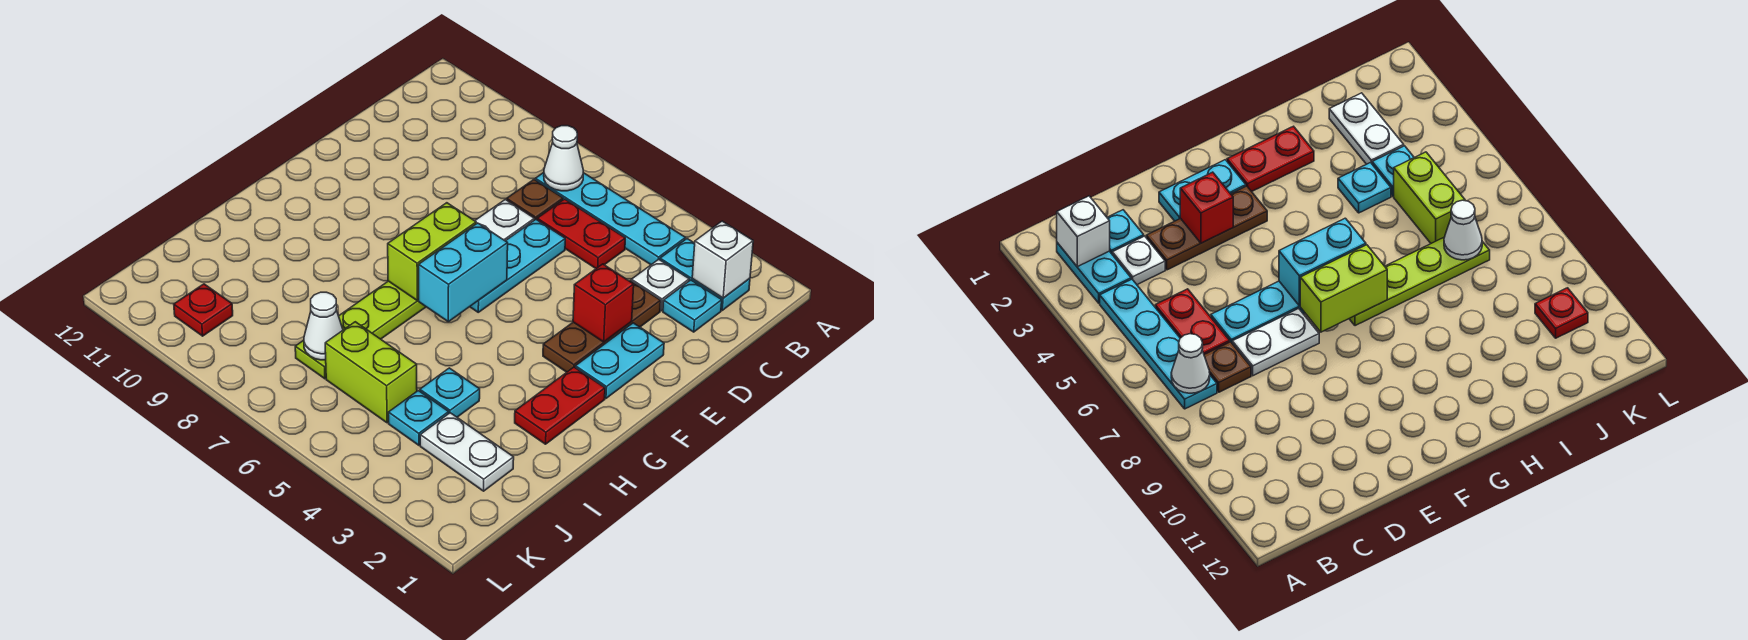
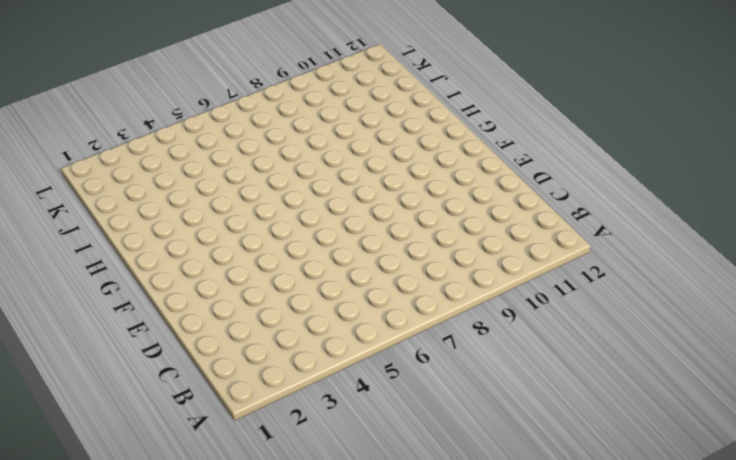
none -> cyan 1x2 plate [660,239,750,310]
none -> cyan 1x4 plate [535,173,686,265]
none -> cyan 1x1 plate [663,280,722,332]

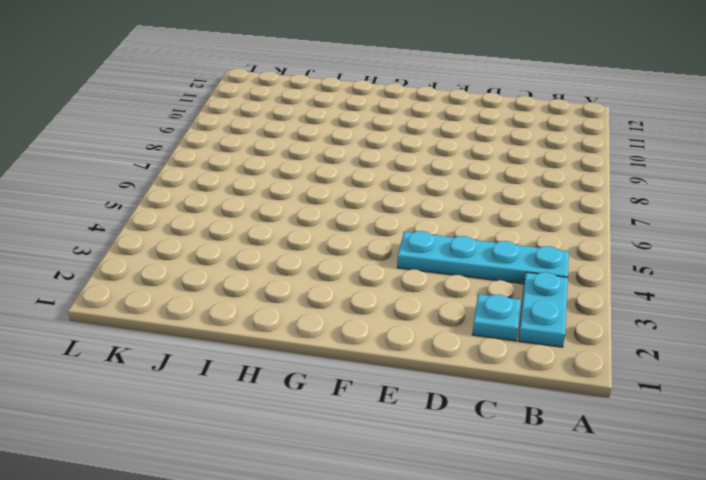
cyan 1x4 plate [397,231,569,284] -> cyan 1x4 plate turned to [535,173,686,265]
none -> white 1x1 plate [631,259,689,311]
none -> red 1x2 plate [537,199,625,268]
none -> brown 1x1 plate [507,180,563,220]

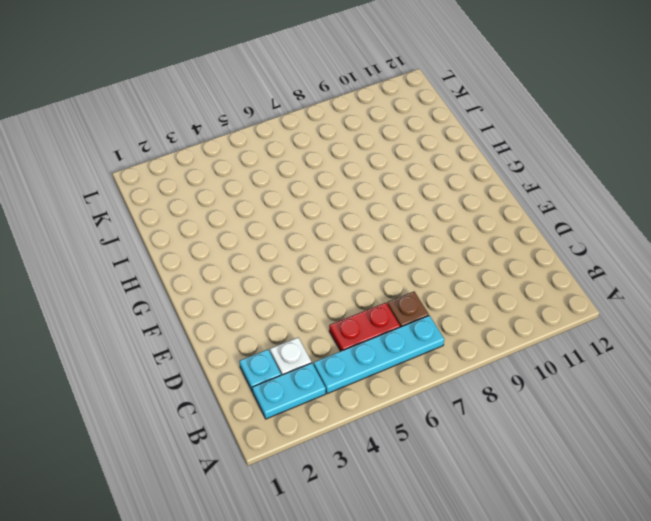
none -> brown 1x3 plate [543,281,661,372]
none -> cyan 1x3 plate [470,220,565,312]
none -> white 1x2 plate [475,200,534,241]

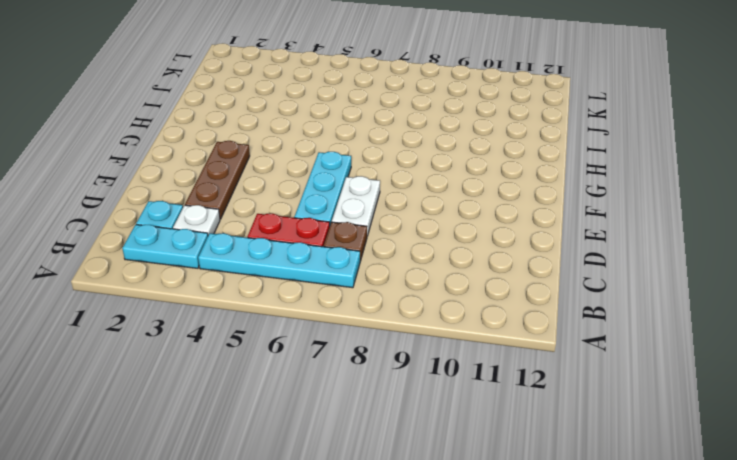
none -> cyan 1x2 plate [575,323,664,398]
none -> red 1x2 plate [515,367,605,444]
none -> lime 1x4 plate [295,281,426,379]

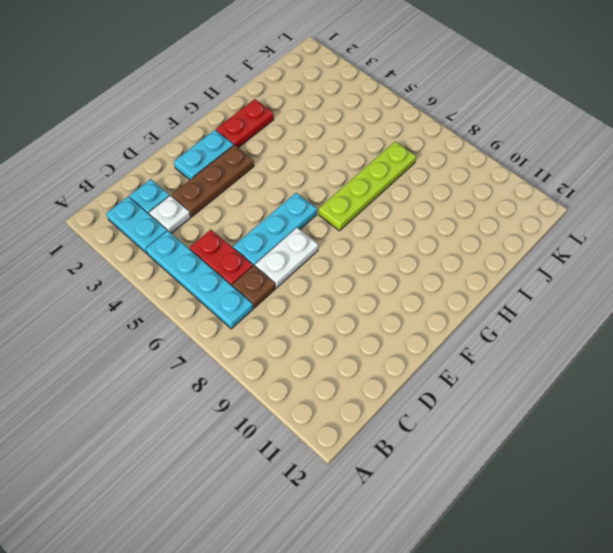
none -> cyan 1x1 plate [420,368,480,417]
none -> white 1x2 plate [420,413,514,491]
none -> cyan 1x1 plate [389,391,449,445]

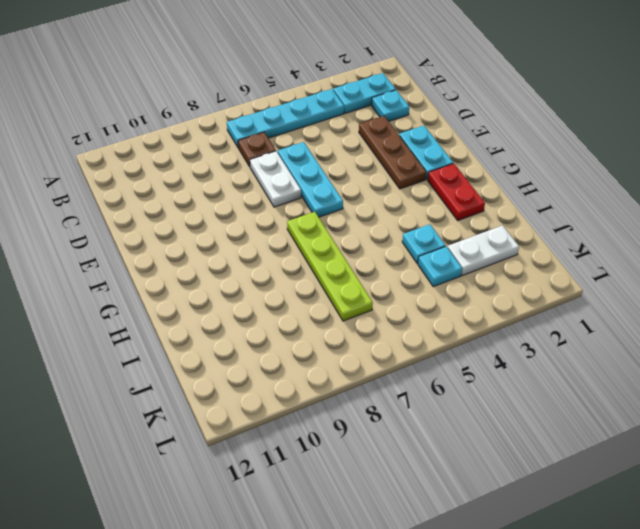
none -> white 1x1 plate [631,259,689,311]
none -> red 1x2 plate [537,199,625,268]
none -> lime 1x2 brick [325,322,417,423]

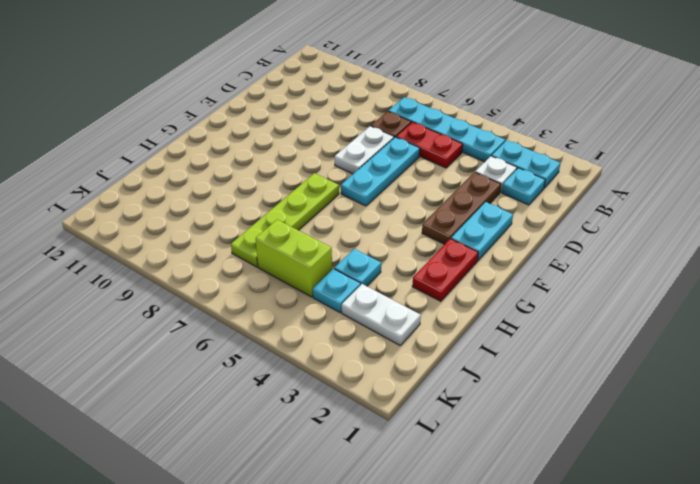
none -> red 1x1 plate [174,284,233,336]
none -> white 1x1 brick [692,221,753,298]
none -> white 1x1 cone [544,126,583,191]

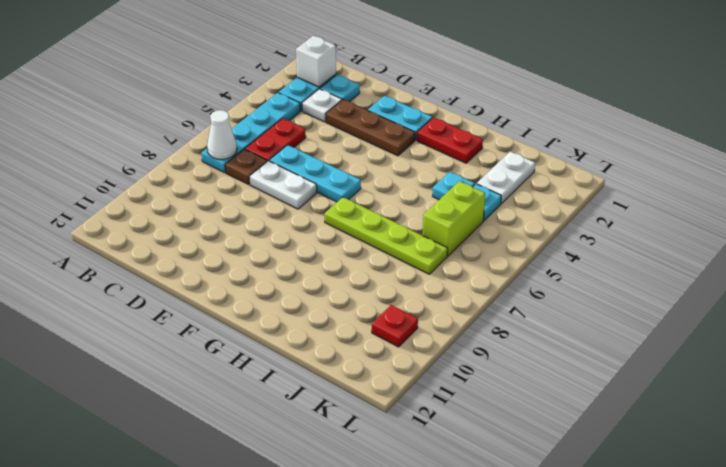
none -> red 1x1 brick [573,264,634,342]
none -> cyan 1x2 brick [419,223,508,322]
none -> lime 1x2 brick [388,203,476,301]

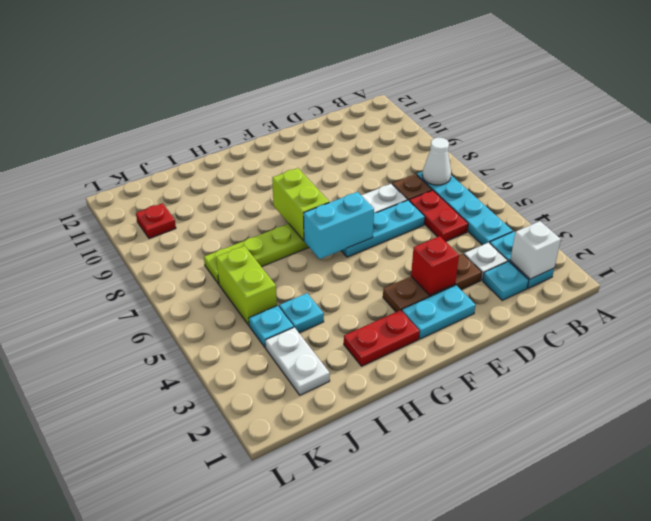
lime 1x2 brick [272,168,329,240] -> lime 1x2 brick turned to [388,203,476,301]
none -> white 1x1 cone [304,292,343,360]

